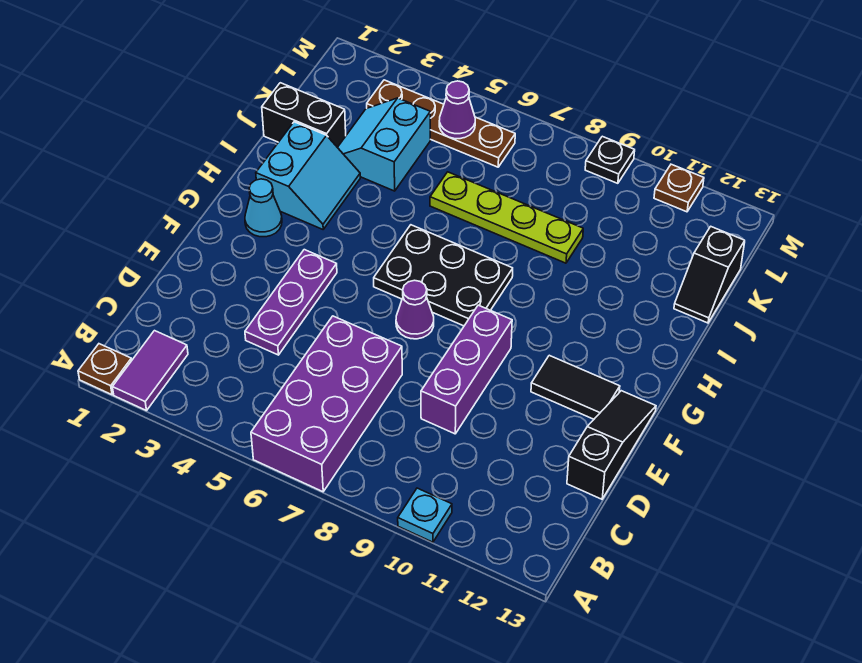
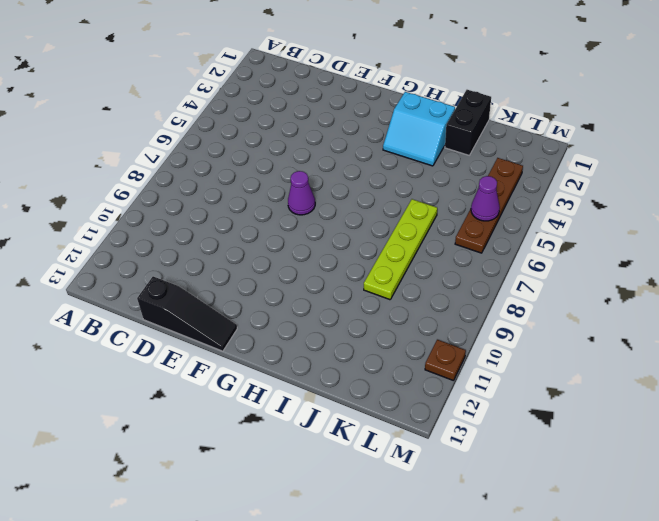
none -> brown 1x1 plate [78,344,132,395]
none -> purple 1x2 tile [113,331,188,411]
none -> purple 2x4 brick [251,316,402,492]

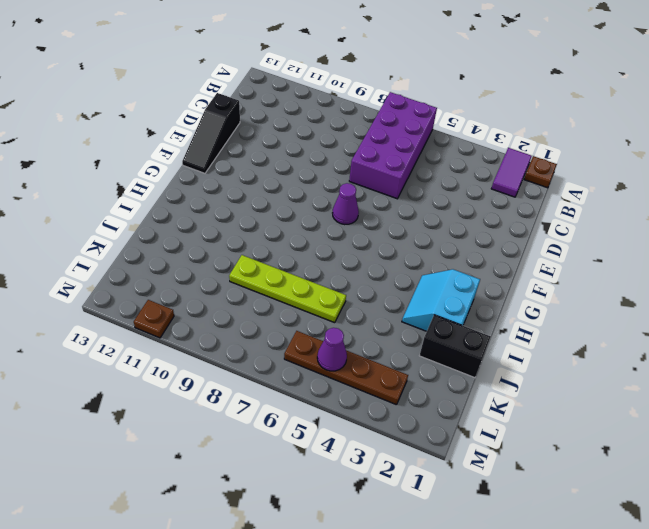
none -> cyan 1x1 plate [398,488,452,542]
none -> purple 1x3 plate [245,250,337,355]
none -> purple 1x3 brick [421,305,512,434]

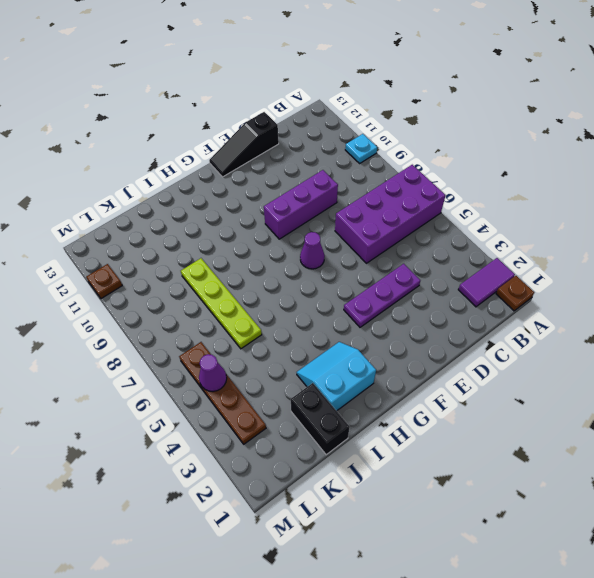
none -> black 1x2 tile [531,355,620,419]
none -> cyan 1x1 cone [245,179,282,237]
none -> black 2x3 plate [374,225,513,326]

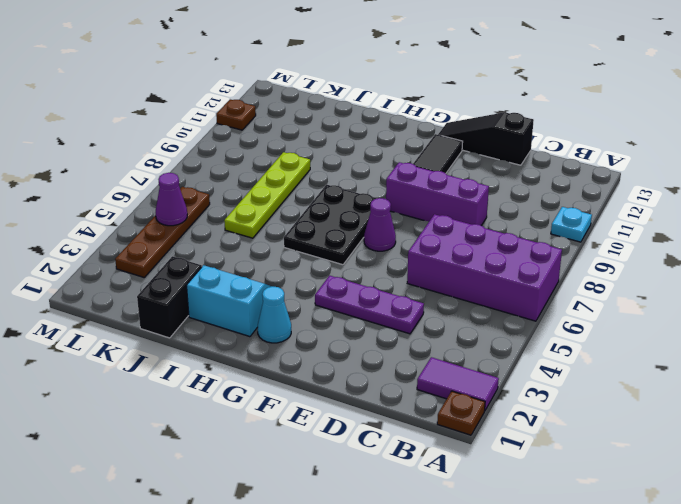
none -> cyan 2x2 slope [337,98,430,191]
none -> black 1x2 slope [674,226,745,323]
none -> black 1x1 plate [585,136,635,183]

